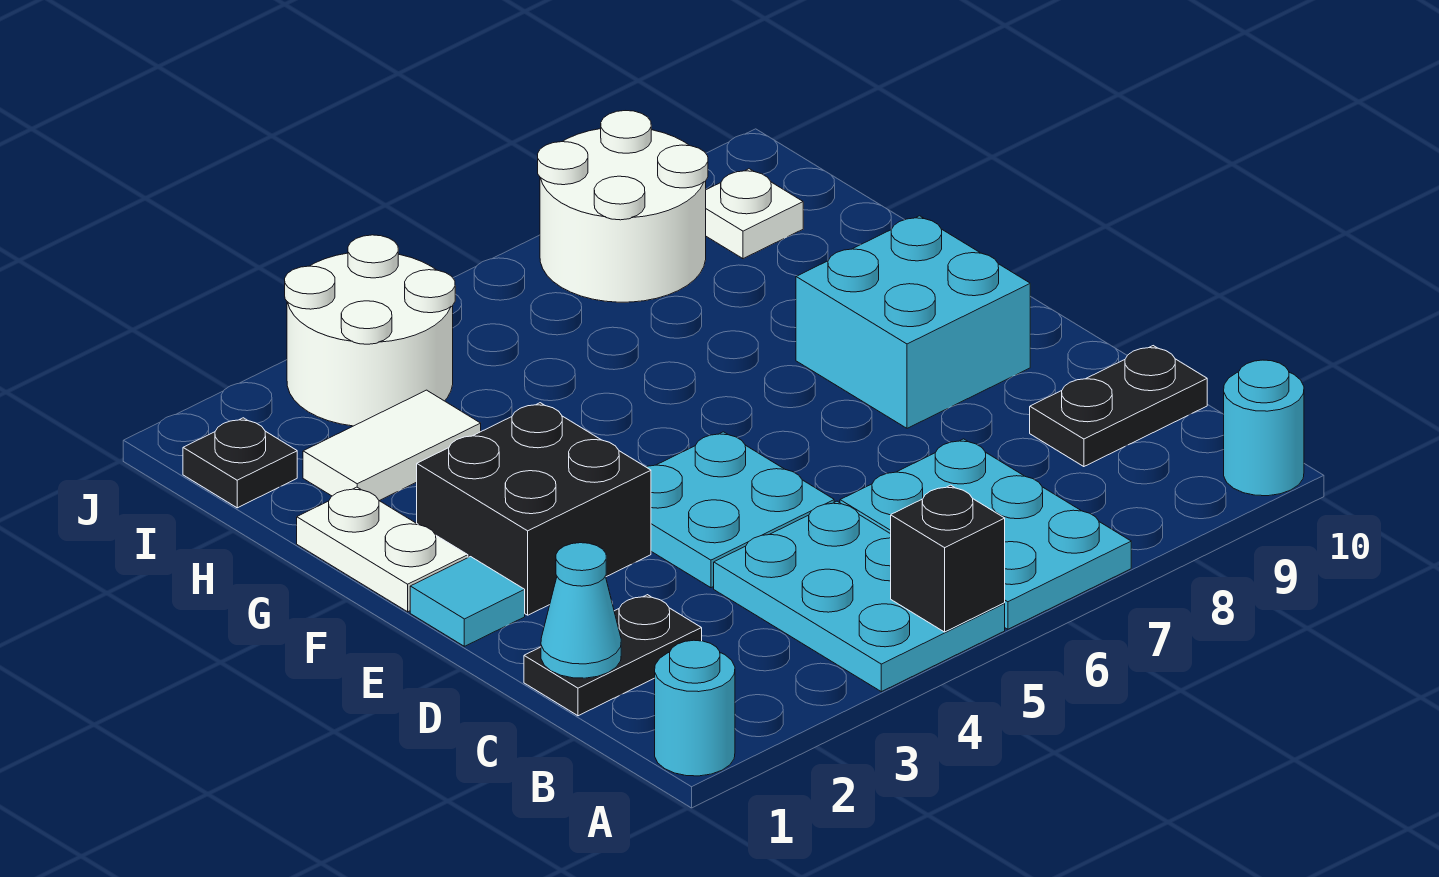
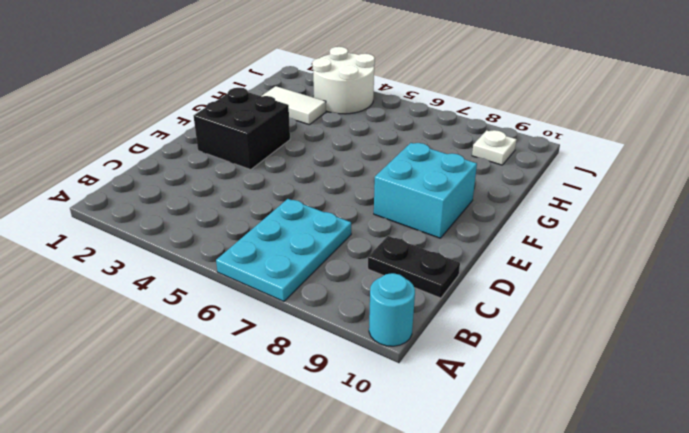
none -> cyan 1x1 round brick [655,640,735,776]
none -> cyan 2x3 plate [714,501,1005,692]
none -> black 1x2 plate [524,595,702,716]

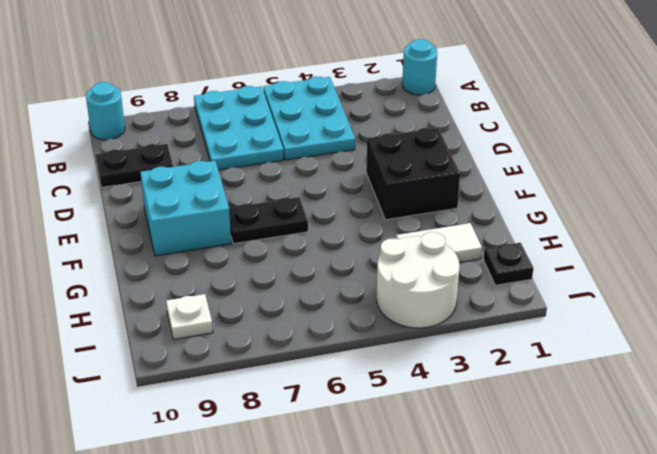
black 1x2 plate [229,197,308,244] -> black 1x2 plate moved to [524,595,702,716]
none -> cyan 2x2 plate [647,432,834,588]
none -> cyan 1x1 tile [410,557,525,646]
none -> white 1x2 plate [297,487,468,612]

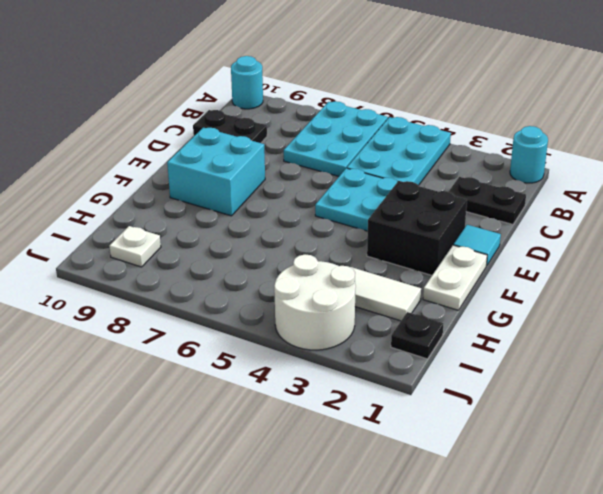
none -> white 2x2 round brick [538,111,708,302]
none -> black 1x1 brick [891,485,1005,632]
none -> cyan 1x1 cone [541,543,621,678]

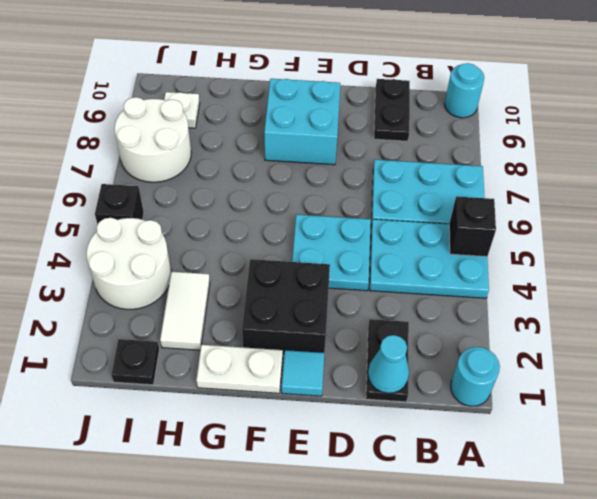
black 1x1 brick [95,184,144,224] -> none

